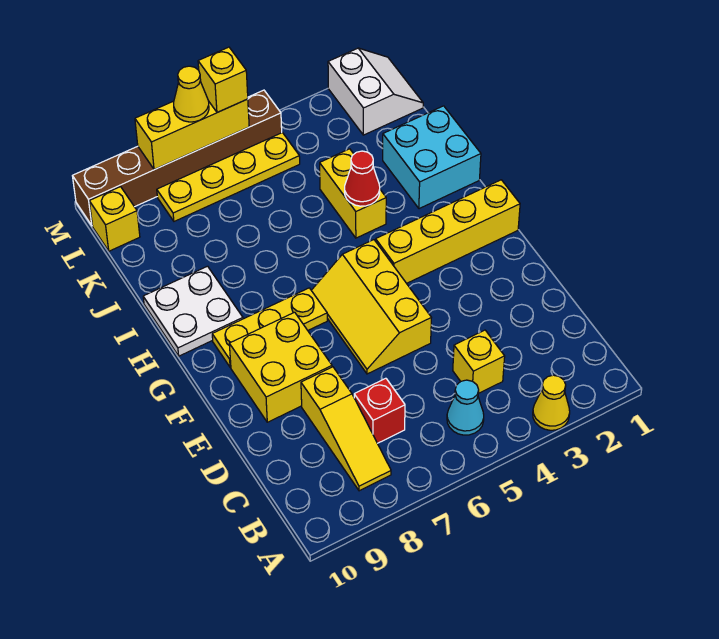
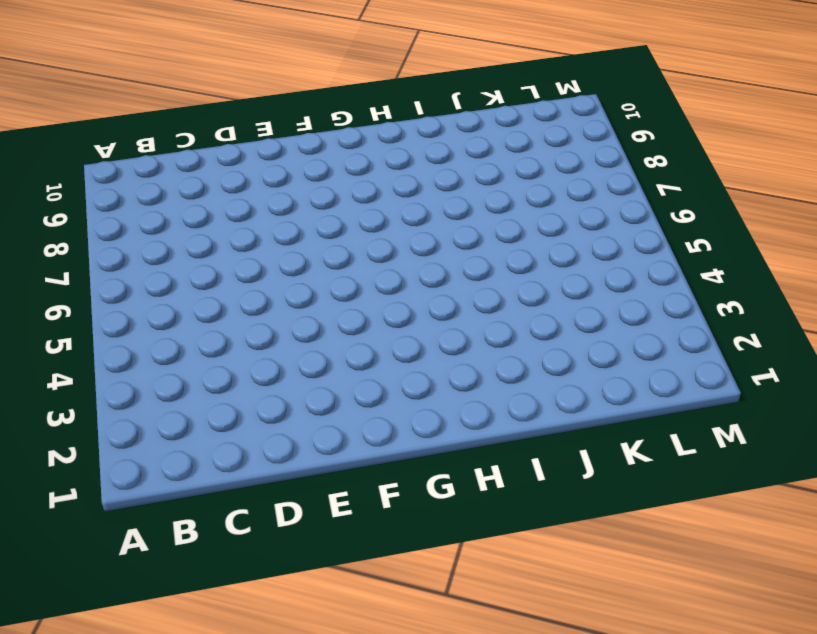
none -> yellow 1x1 cone [533,375,570,430]
none -> cyan 1x1 cone [447,380,484,435]
none -> yellow 1x3 slope [301,367,391,491]

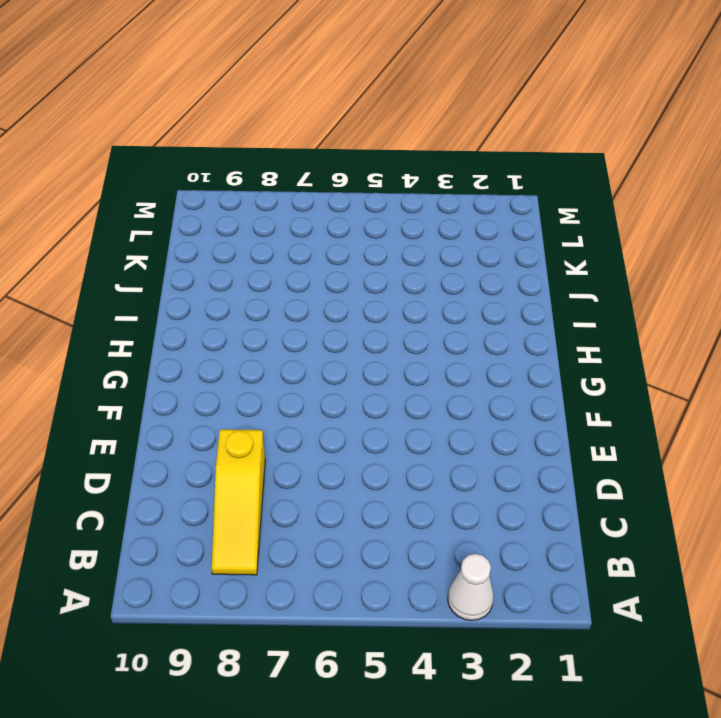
white 1x1 cone [448,554,494,620] -> yellow 1x1 cone [533,375,570,430]
none -> cyan 1x1 cone [447,380,484,435]
none -> yellow 1x1 brick [453,330,505,394]
none -> red 1x1 brick [354,378,405,443]

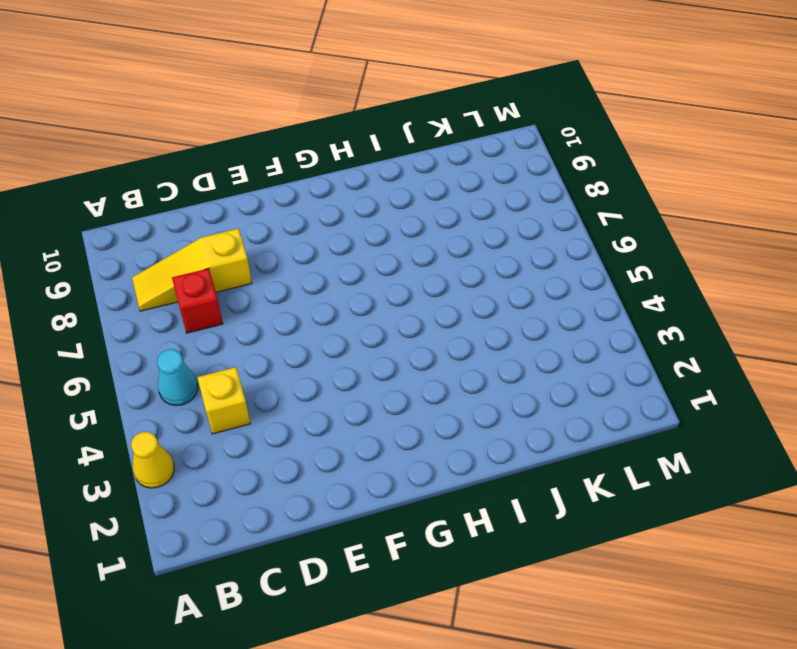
none -> yellow 2x3 slope [311,240,431,374]
none -> yellow 2x2 brick [229,312,332,422]
none -> yellow 1x4 brick [376,180,520,283]

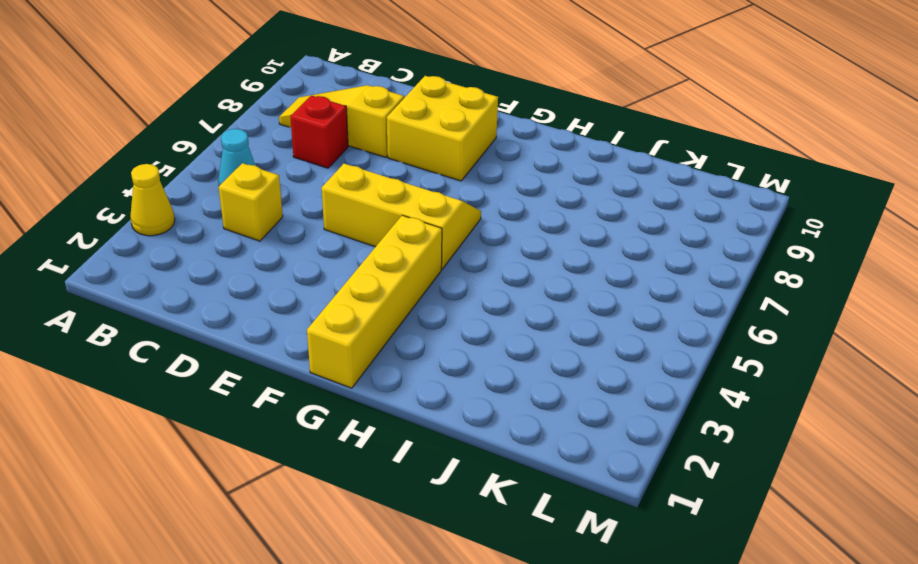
none -> yellow 1x3 plate [212,288,327,367]
none -> white 2x2 plate [143,266,243,356]
none -> cyan 2x2 brick [383,106,481,209]

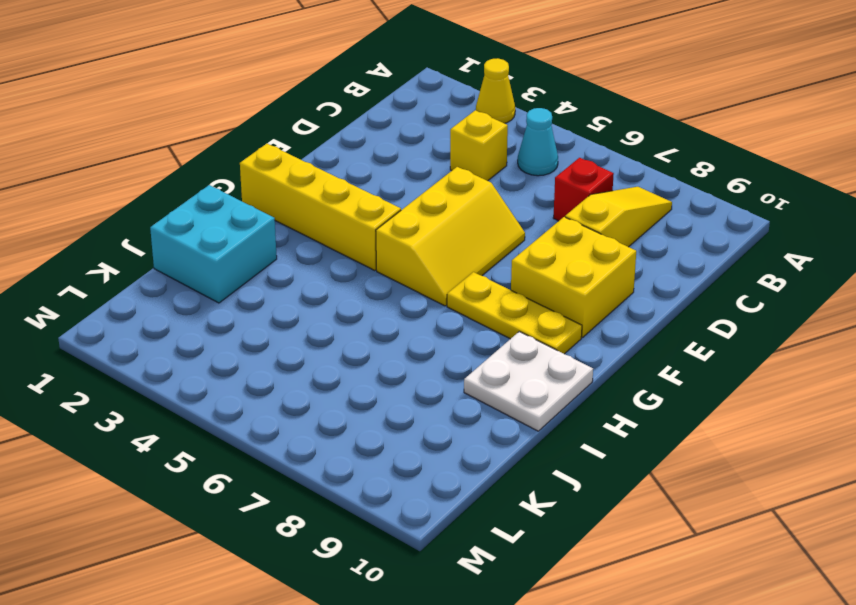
none -> yellow 1x2 brick [320,149,386,238]
none -> white 2x2 slope [328,48,423,135]
none -> yellow 1x4 plate [157,133,300,221]

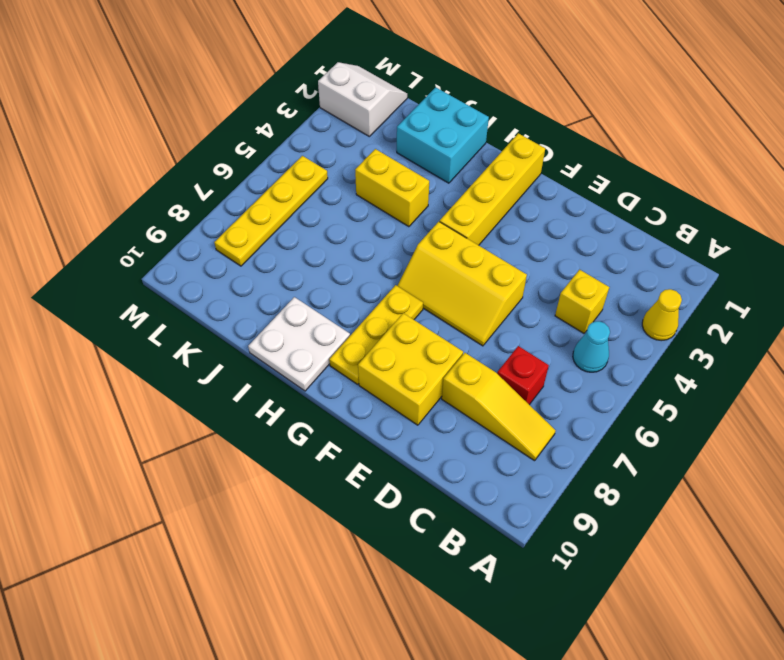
none -> yellow 1x1 brick [89,187,140,251]
none -> brown 1x6 brick [73,90,282,225]
none -> red 1x1 cone [345,151,380,206]

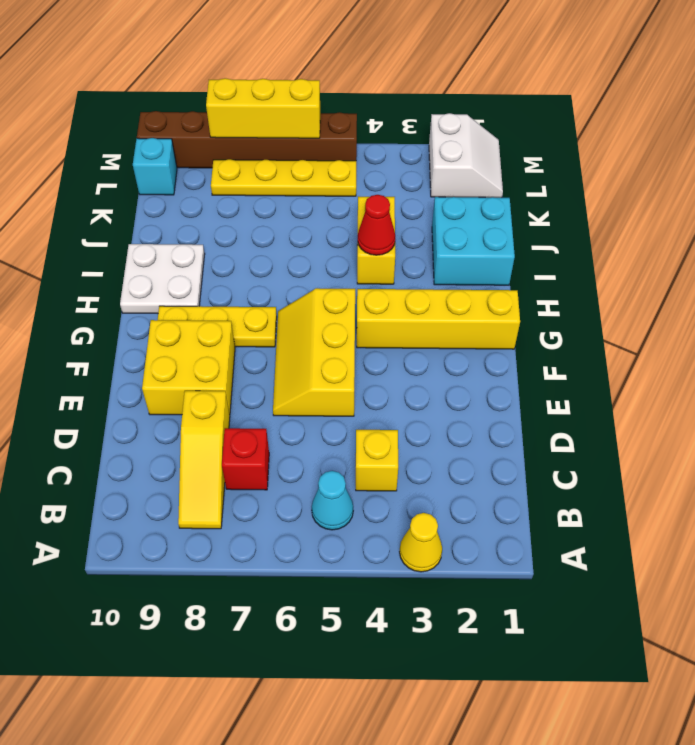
cyan 1x1 brick [133,138,177,195] -> yellow 1x1 brick [89,187,140,251]
none -> yellow 1x1 brick [198,47,248,112]
none -> yellow 1x1 cone [174,66,209,122]

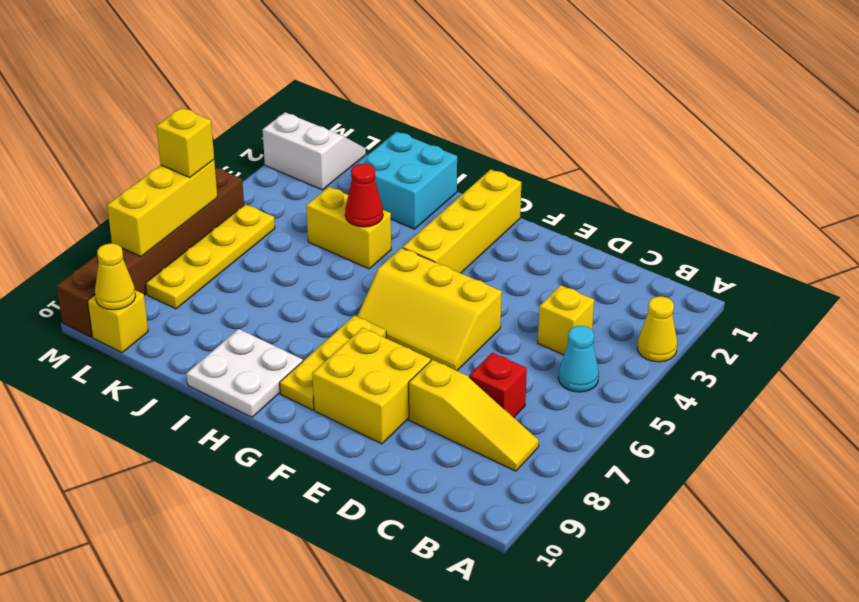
yellow 1x1 cone [95,243,136,310] -> yellow 1x1 cone moved to [174,66,209,122]

